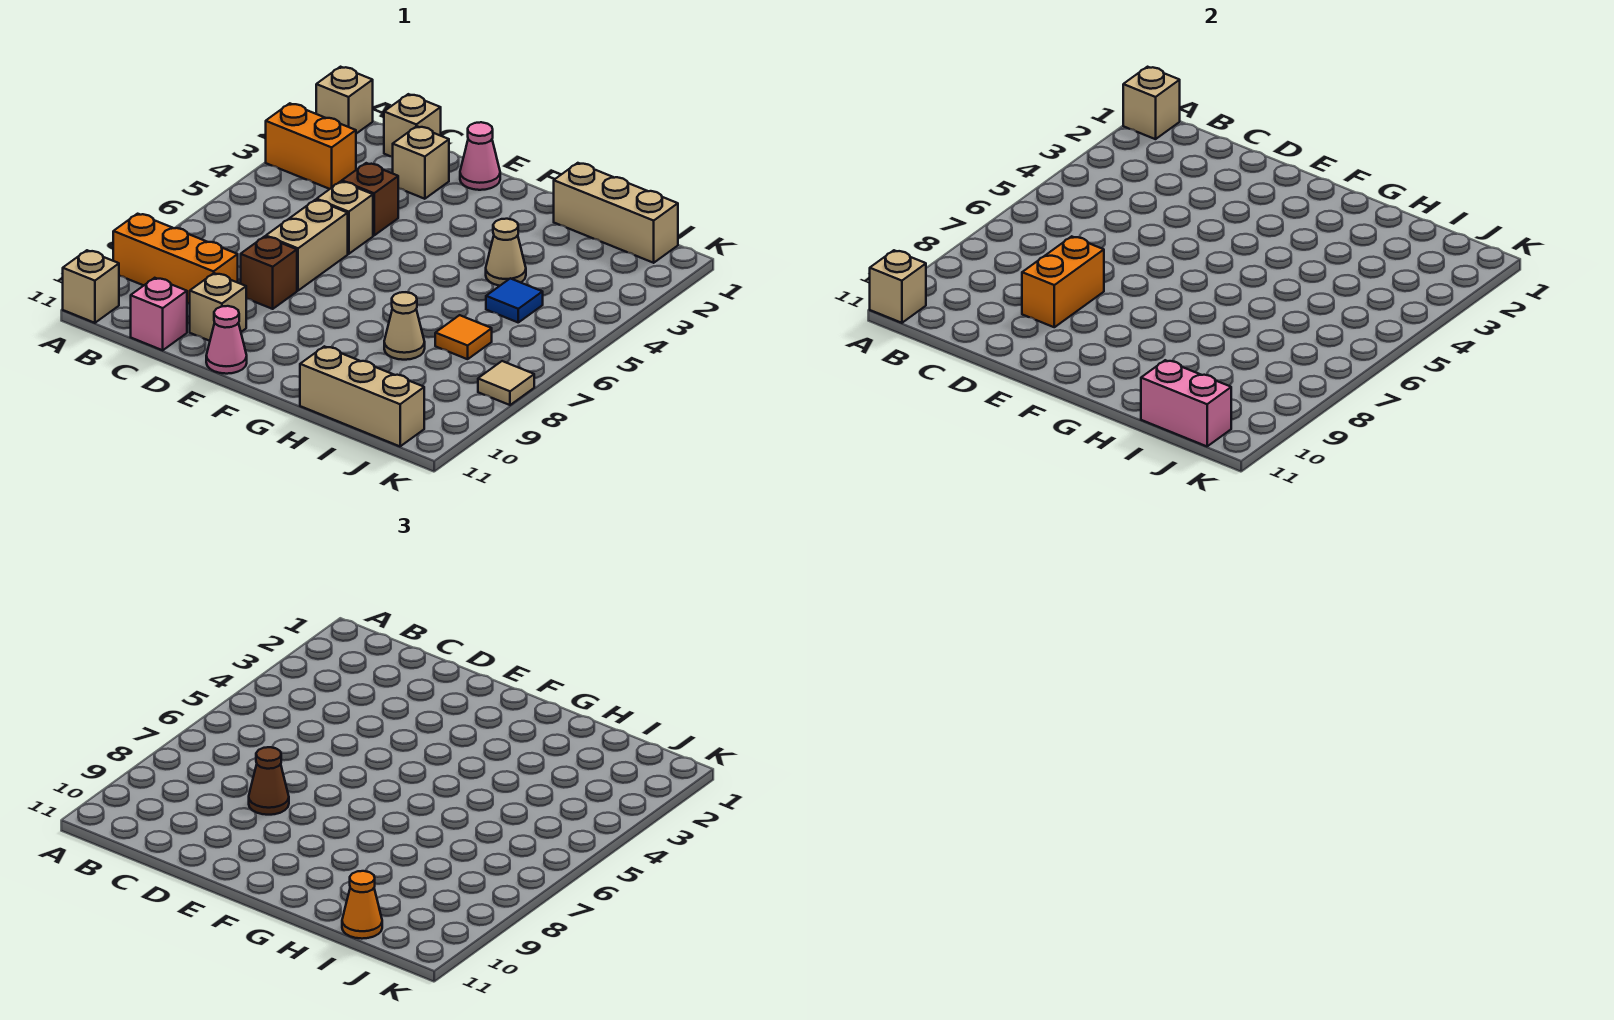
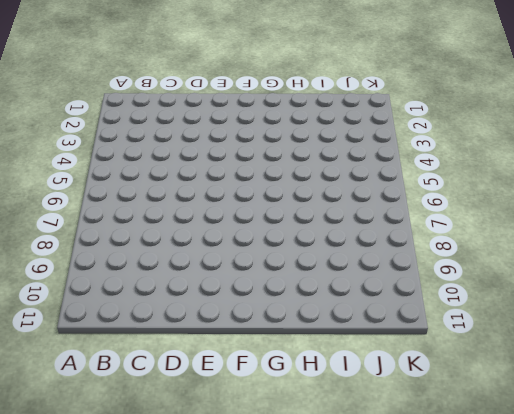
none -> tan 1x1 brick [316,67,373,134]
none -> orange 1x2 brick [266,103,356,189]
none -> orange 1x3 brick [113,214,238,304]

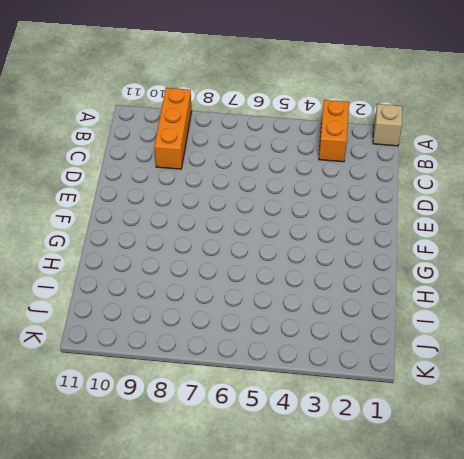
none -> tan 1x1 brick [63,250,119,323]
none -> tan 1x1 brick [384,94,441,157]
none -> pink 1x1 brick [131,278,187,350]

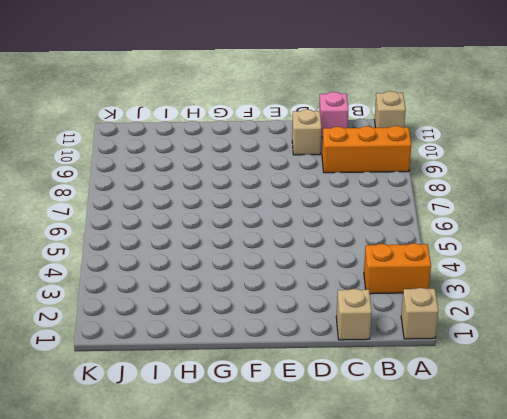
none -> tan 1x1 brick [393,126,449,199]
none -> brown 1x1 brick [342,163,398,235]
none -> tan 1x1 brick [317,181,373,254]

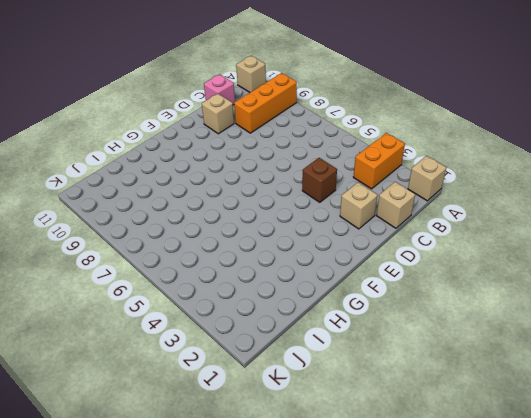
none -> tan 1x1 brick [317,181,373,254]
none -> tan 1x2 brick [266,200,348,291]
none -> brown 1x1 brick [241,236,297,309]

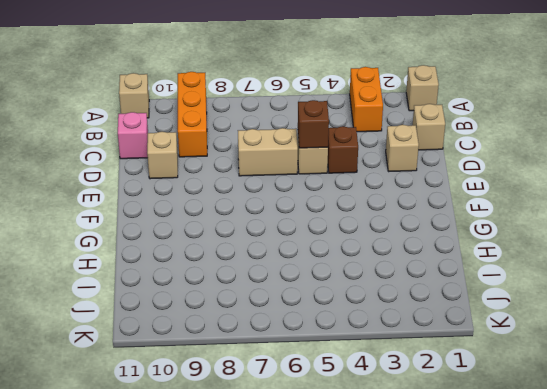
brown 1x1 brick [298,100,329,148] -> brown 1x1 brick moved to [241,236,297,309]
none -> pink 1x1 cone [460,122,500,190]
none -> pink 1x1 cone [206,306,247,374]
none -> tan 1x3 brick [554,163,678,263]

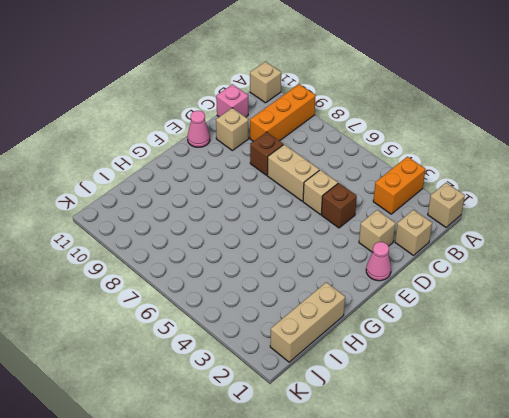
none -> tan 1x1 cone [486,219,526,286]
none -> tan 1x1 cone [384,292,425,360]
none -> tan 1x3 brick [300,346,424,446]

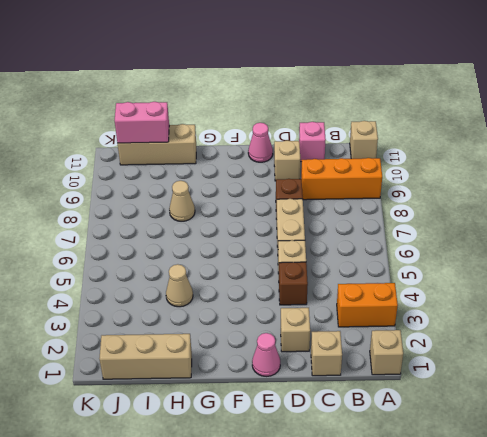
none -> blue 1x1 tile [486,278,543,322]
none -> orange 1x1 tile [435,315,492,359]
none -> tan 1x1 tile [478,361,534,405]

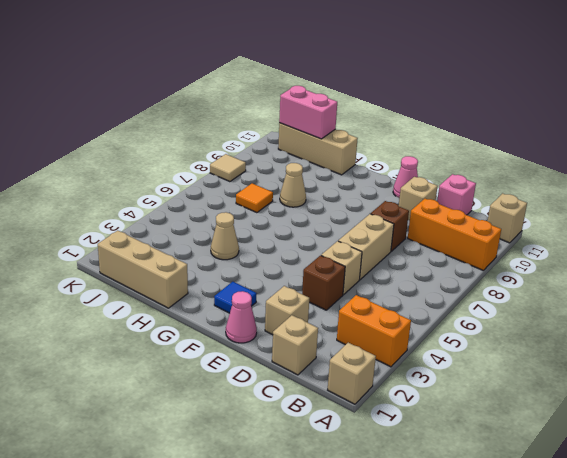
blue 1x1 tile [214,282,257,313] -> blue 1x1 tile moved to [486,278,543,322]
none -> tan 1x1 brick [1123,67,1180,139]
none -> tan 1x1 brick [870,250,926,323]
none -> orange 1x2 brick [1022,236,1104,327]

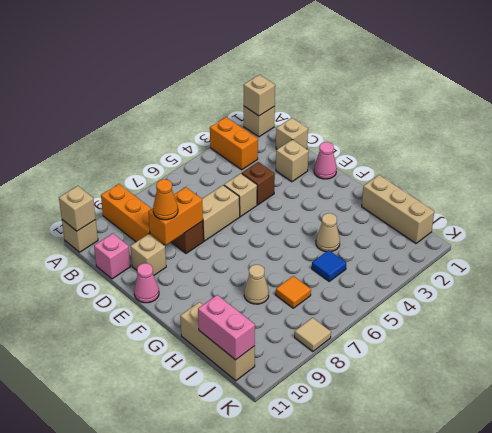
orange 1x1 cone [153,179,178,220] -> orange 1x1 cone moved to [342,871,382,939]
none -> brown 1x1 cone [249,747,289,815]

